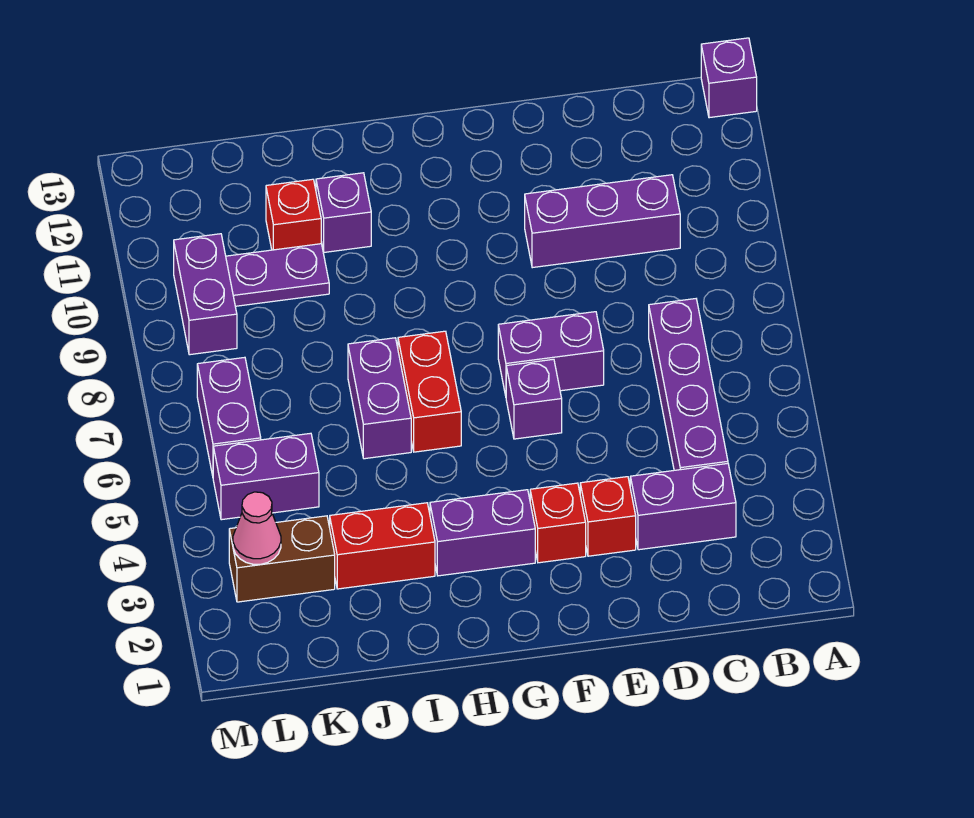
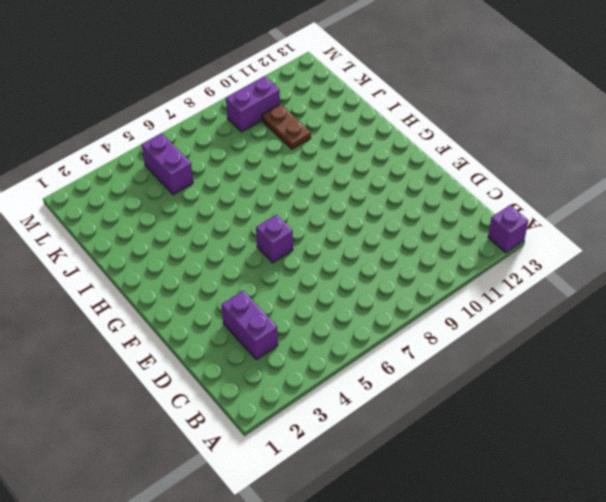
brown 1x2 plate [262,104,311,149] -> purple 1x2 plate [226,244,329,306]
none -> purple 1x4 brick [649,299,728,470]
none -> purple 1x3 brick [525,175,680,268]
none -> red 1x1 brick [580,477,636,556]

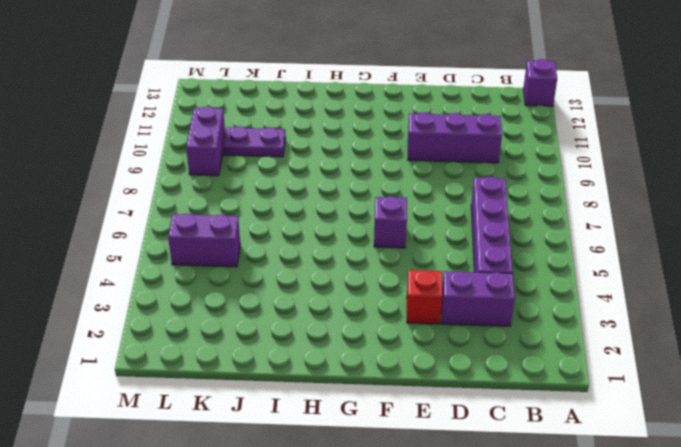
none -> purple 1x2 brick [498,312,604,396]
none -> red 1x1 brick [530,483,586,563]
none -> purple 1x2 brick [430,490,535,576]

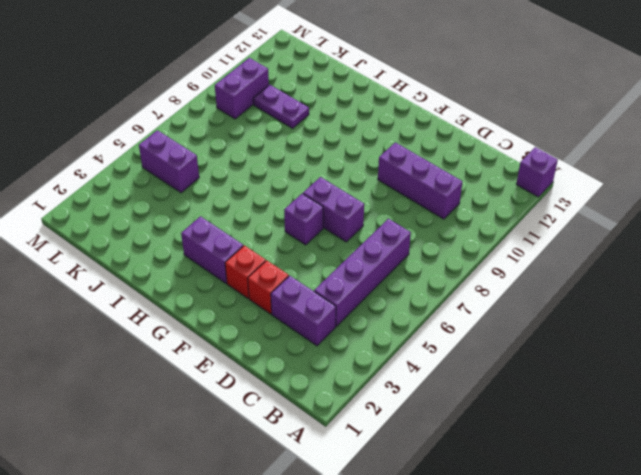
none -> red 1x2 brick [398,331,461,452]
none -> red 1x2 brick [330,503,435,589]
none -> purple 1x2 brick [348,338,411,459]

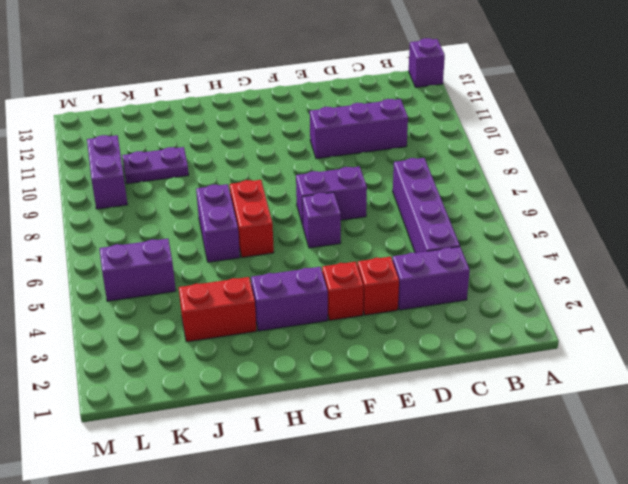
none -> purple 1x1 brick [316,173,371,252]
none -> red 1x1 brick [266,179,321,250]
none -> brown 1x2 brick [229,516,335,602]

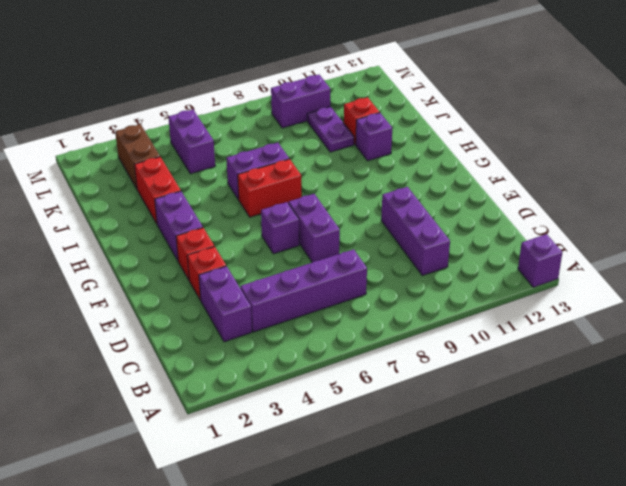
none -> purple 1x2 brick [197,357,261,476]
none -> pink 1x1 cone [233,492,281,564]

